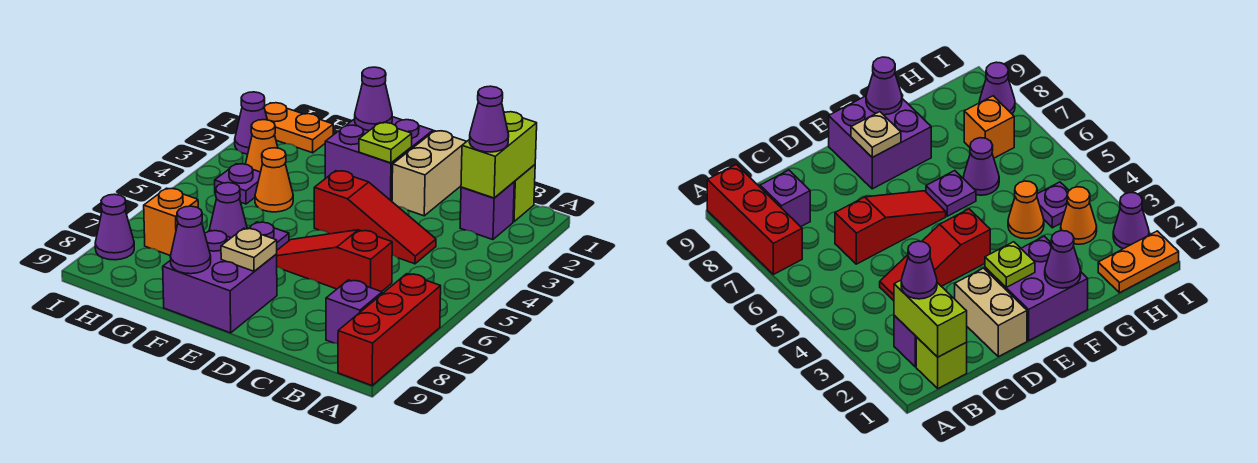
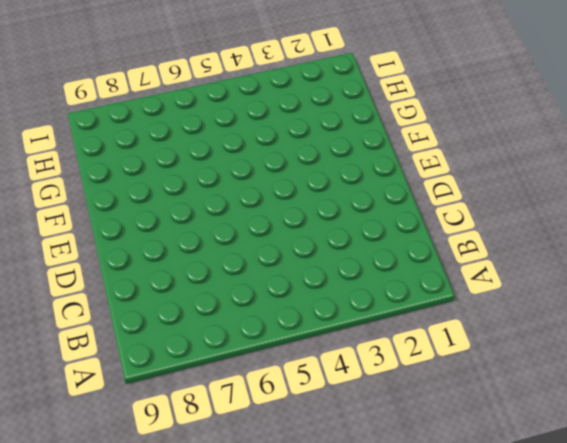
none -> red 1x3 brick [338,274,441,386]
none -> lime 1x1 brick [513,165,535,222]
none -> purple 1x1 brick [460,182,514,240]

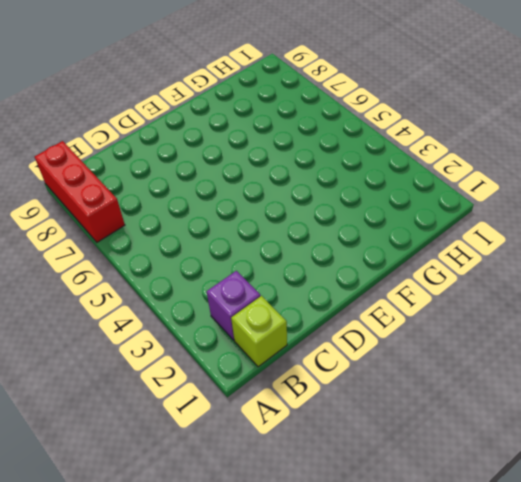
none -> purple 1x1 brick [326,280,382,344]
none -> red 1x3 slope [314,171,436,264]
none -> red 1x3 slope [277,230,392,292]

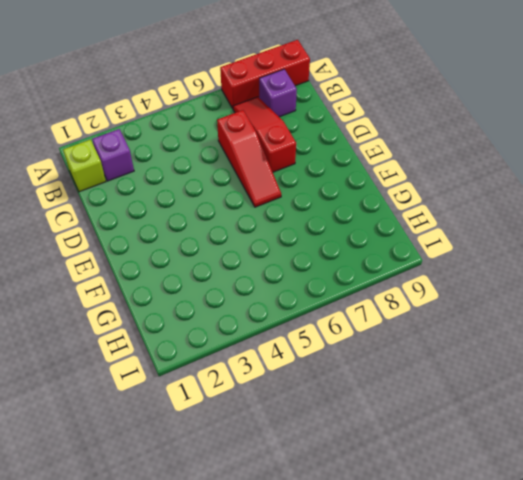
red 1x3 slope [233,97,296,172] -> red 1x3 slope moved to [314,171,436,264]
none -> tan 1x2 brick [392,131,466,216]
none -> purple 2x2 brick [325,117,433,201]
none -> purple 2x2 brick [163,230,277,333]

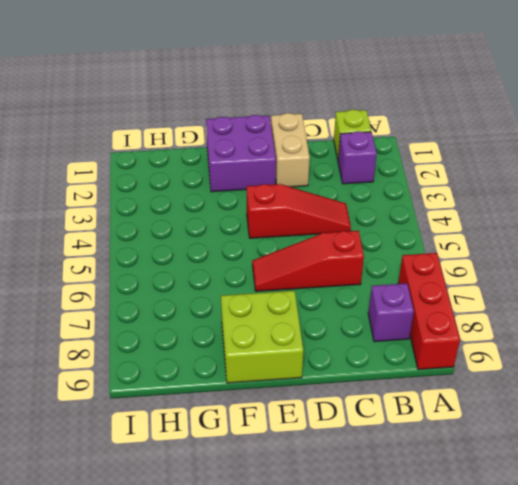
lime 2x2 brick [221,291,303,383] -> purple 2x2 brick [163,230,277,333]
none -> purple 1x1 plate [248,222,289,250]
none -> orange 1x1 cone [255,148,293,212]
none -> purple 1x1 cone [209,183,247,238]

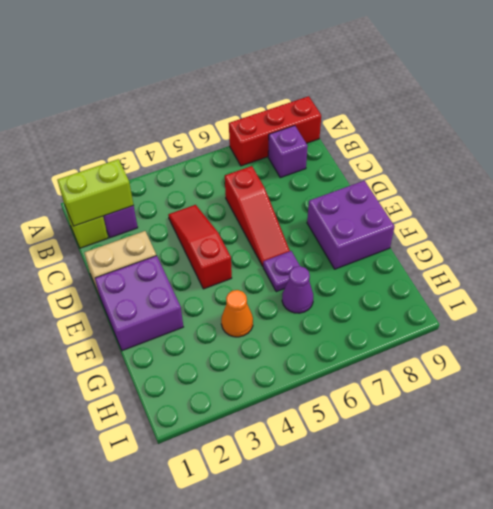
none -> orange 1x2 plate [264,103,333,153]
none -> orange 1x1 cone [246,120,278,172]
none -> purple 1x1 plate [215,164,260,204]

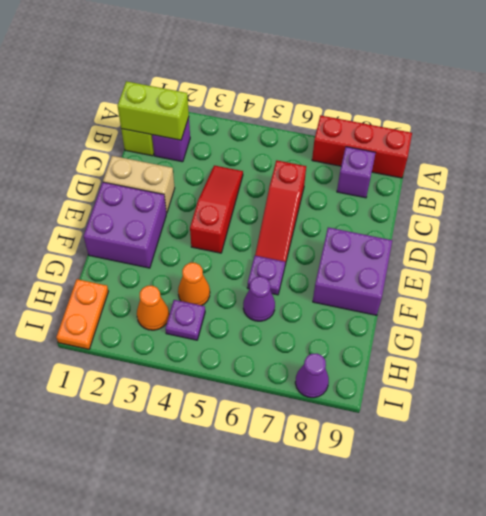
none -> orange 1x1 brick [144,188,198,256]
none -> purple 1x1 cone [235,92,267,154]
none -> lime 1x1 plate [359,123,412,163]

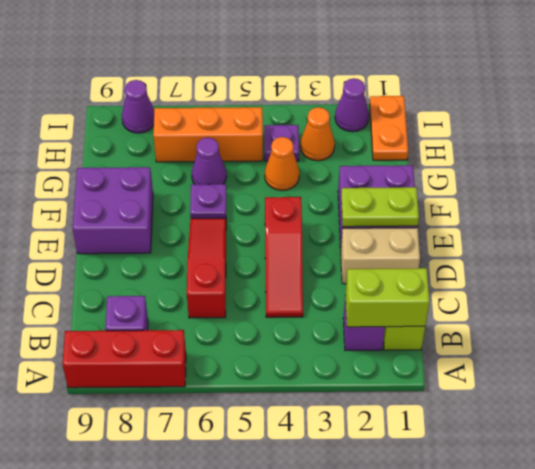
lime 1x2 plate [341,187,419,227] -> lime 1x1 plate [359,123,412,163]
orange 1x3 brick [153,107,263,162] -> orange 1x1 brick [144,188,198,256]
none -> tan 1x1 plate [221,228,277,271]
none -> purple 1x1 cone [355,67,392,131]
none -> purple 1x1 cone [170,206,211,274]

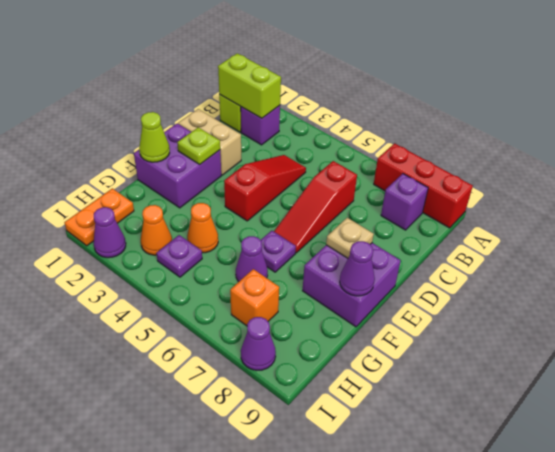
lime 1x1 cone [139,112,170,162] -> purple 1x1 cone [355,67,392,131]
none -> purple 1x1 cone [469,86,509,152]

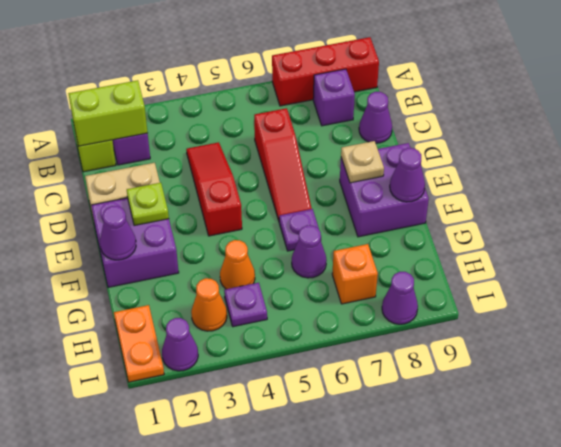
purple 1x1 cone [359,92,392,143] -> purple 1x1 cone moved to [469,86,509,152]

